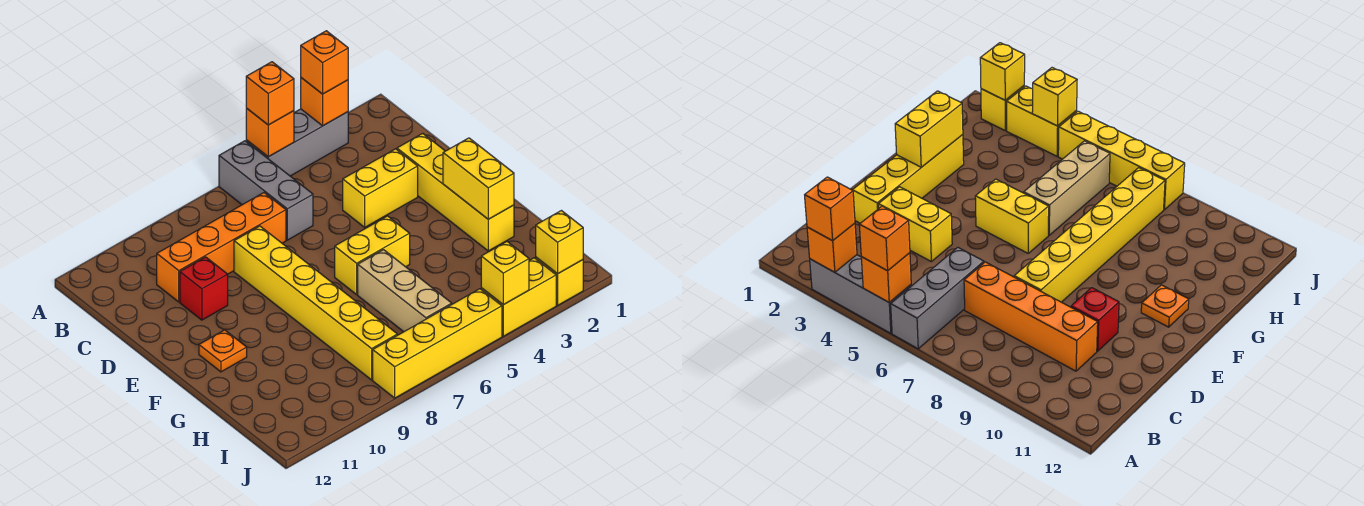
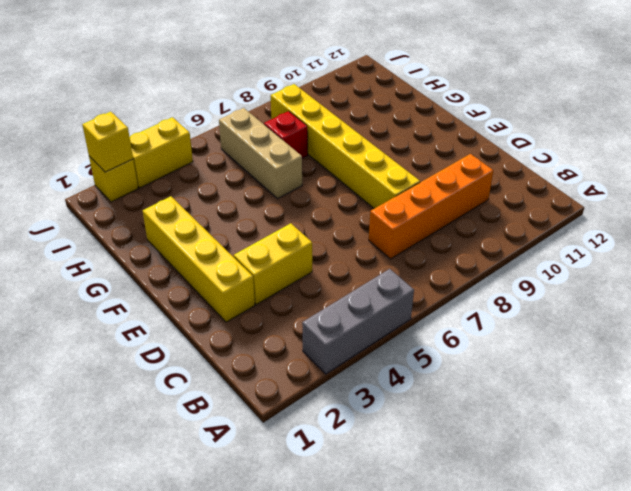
red 1x1 brick [264,111,308,158] -> red 1x1 brick moved to [180,257,228,320]
none -> grey 1x3 brick [219,141,313,240]
none -> yellow 1x2 brick [335,216,410,295]
none -> orange 1x1 plate [199,330,247,372]

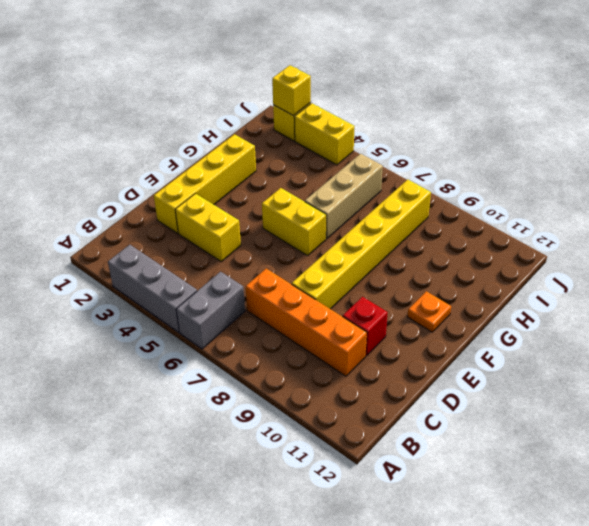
grey 1x2 brick [176,272,245,349] -> grey 1x3 brick [219,141,313,240]
none -> yellow 1x4 brick [373,289,502,398]
none -> orange 1x1 brick [301,78,348,126]
none -> orange 1x1 brick [246,108,294,157]

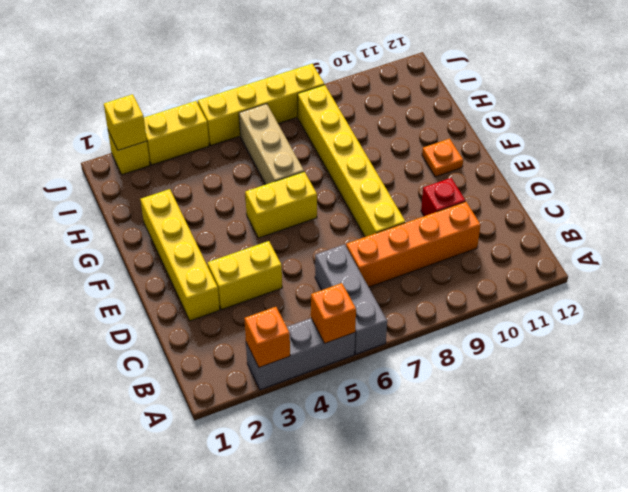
none -> yellow 1x2 brick [443,138,514,219]
none -> yellow 1x1 brick [481,242,529,305]
none -> orange 1x1 brick [301,31,348,94]

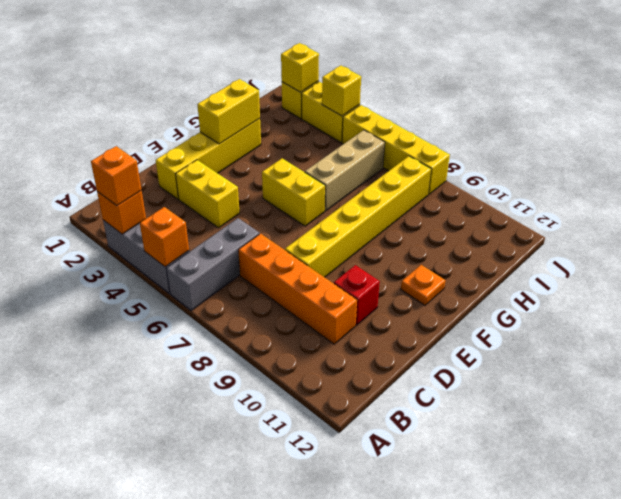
none -> orange 1x1 brick [246,62,294,125]

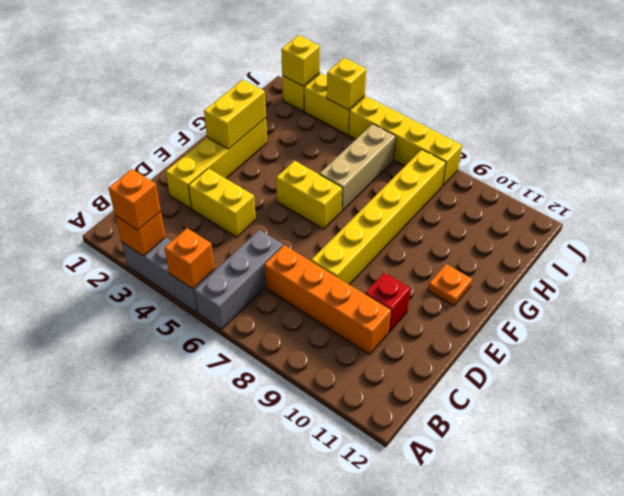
none -> orange 1x1 brick [246,62,294,125]

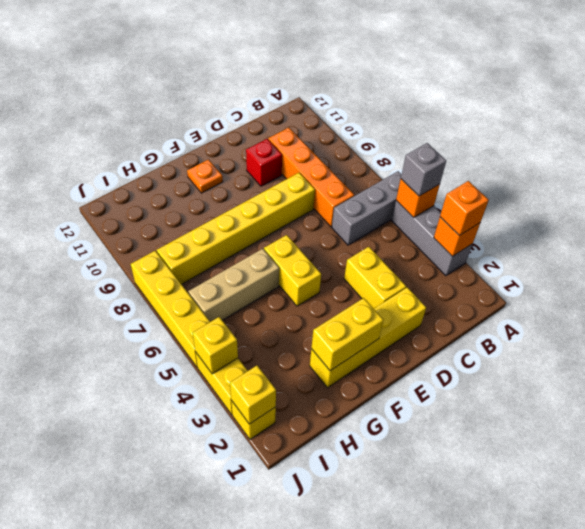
grey 1x1 brick [401,143,446,196] -> orange 1x1 brick [246,62,294,125]

